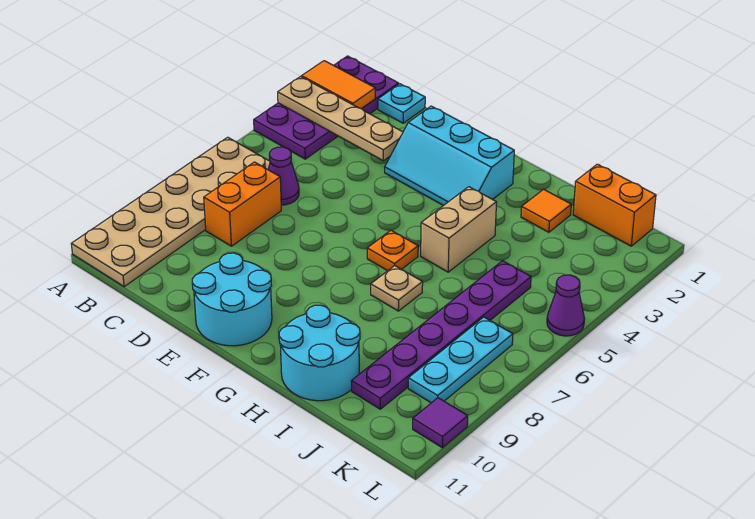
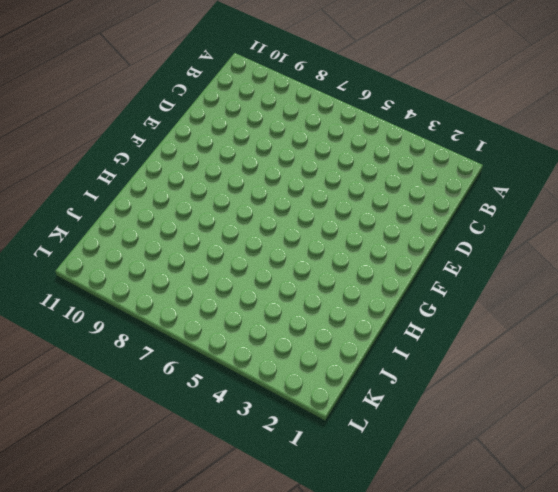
none -> purple 2x4 plate [254,56,399,159]
none -> tan 2x6 plate [71,137,270,287]
none -> cyan 1x1 plate [378,84,425,123]

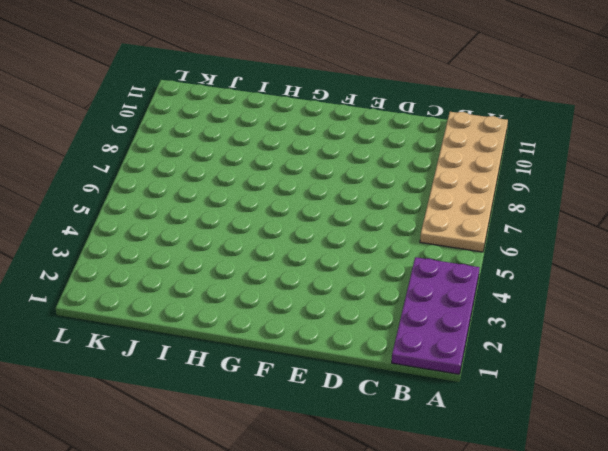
none -> cyan 1x1 plate [378,84,425,123]
none -> purple 1x1 cone [268,147,299,205]
none -> orange 1x2 brick [204,162,281,246]

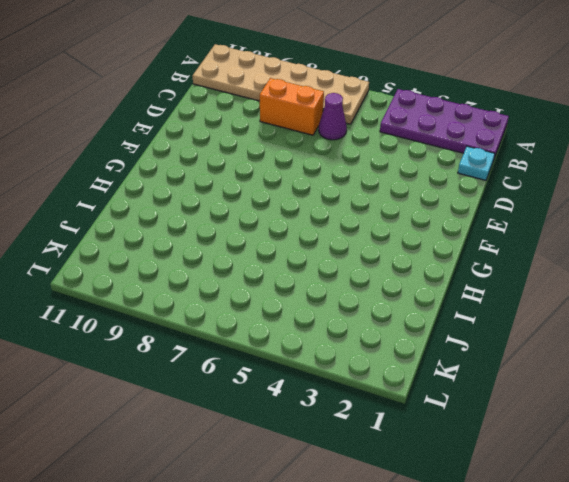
none -> cyan 2x3 slope [385,106,514,206]
none -> cyan 2x2 round brick [192,253,272,346]
none -> orange 1x1 plate [367,230,418,271]

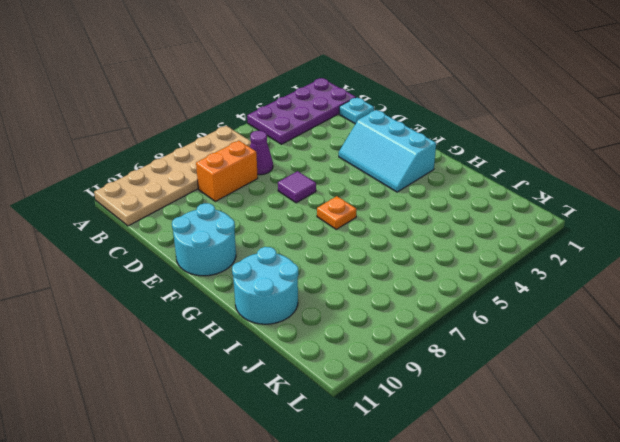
purple 1x1 tile [278,171,316,203] -> purple 1x1 tile moved to [413,398,468,448]
none -> tan 1x2 brick [421,187,497,272]
none -> tan 1x1 plate [371,266,423,311]
none -> orange 1x1 tile [521,189,571,232]

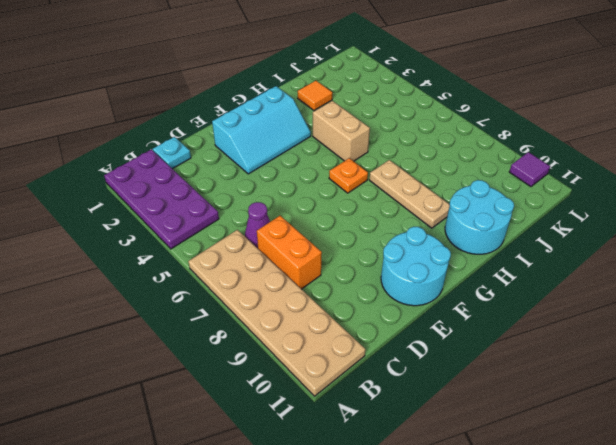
tan 1x3 plate [369,160,450,228] -> tan 1x1 plate [371,266,423,311]
none -> orange 1x2 brick [573,164,656,246]
none -> purple 1x6 plate [351,261,531,409]
none -> cyan 1x3 plate [408,317,513,403]

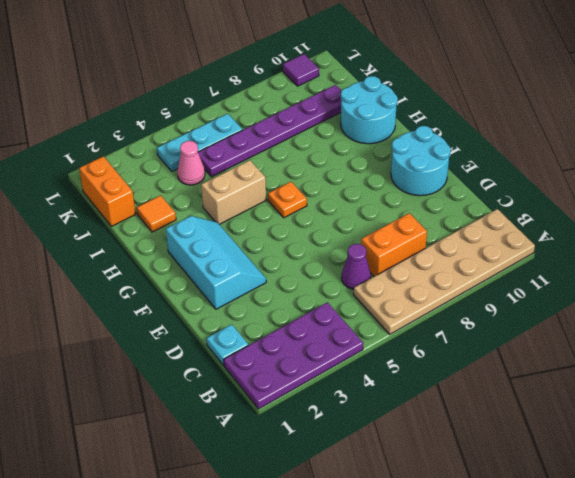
pink 1x1 cone [177,141,205,185] -> none
cyan 1x3 plate [157,114,242,171] -> cyan 1x3 plate moved to [408,317,513,403]
none -> tan 1x1 plate [371,266,423,311]
none -> purple 1x1 cone [547,275,584,336]
none -> orange 1x2 tile [302,61,375,109]

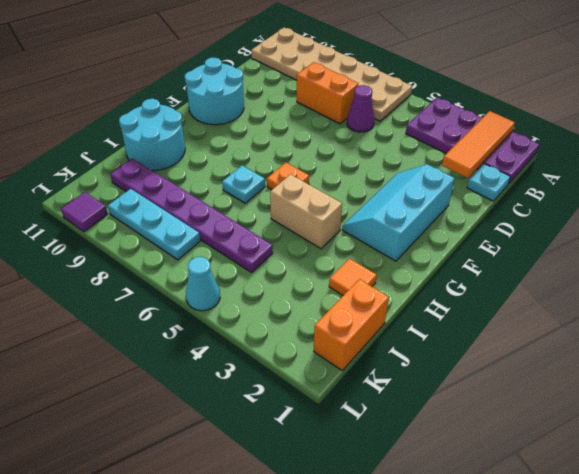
orange 1x3 tile [442,111,515,178] -> orange 1x2 tile [302,61,375,109]
cyan 1x1 plate [222,166,265,203] -> tan 1x1 plate [371,266,423,311]
cyan 1x1 cone [186,257,220,311] -> purple 1x1 cone [547,275,584,336]
none -> tan 1x4 plate [278,77,403,161]

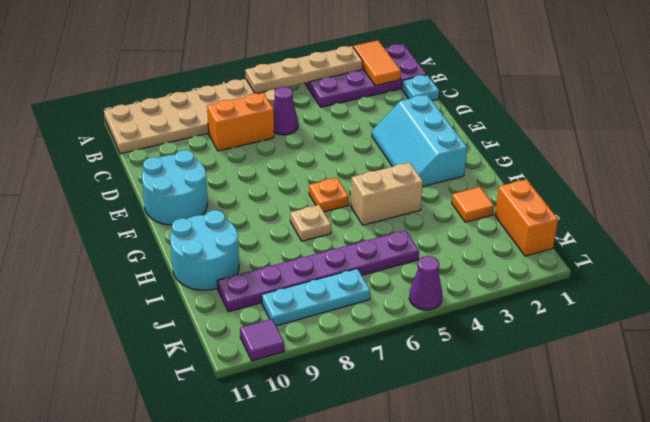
tan 1x4 plate [245,46,363,93] -> tan 1x4 plate turned to [278,77,403,161]

